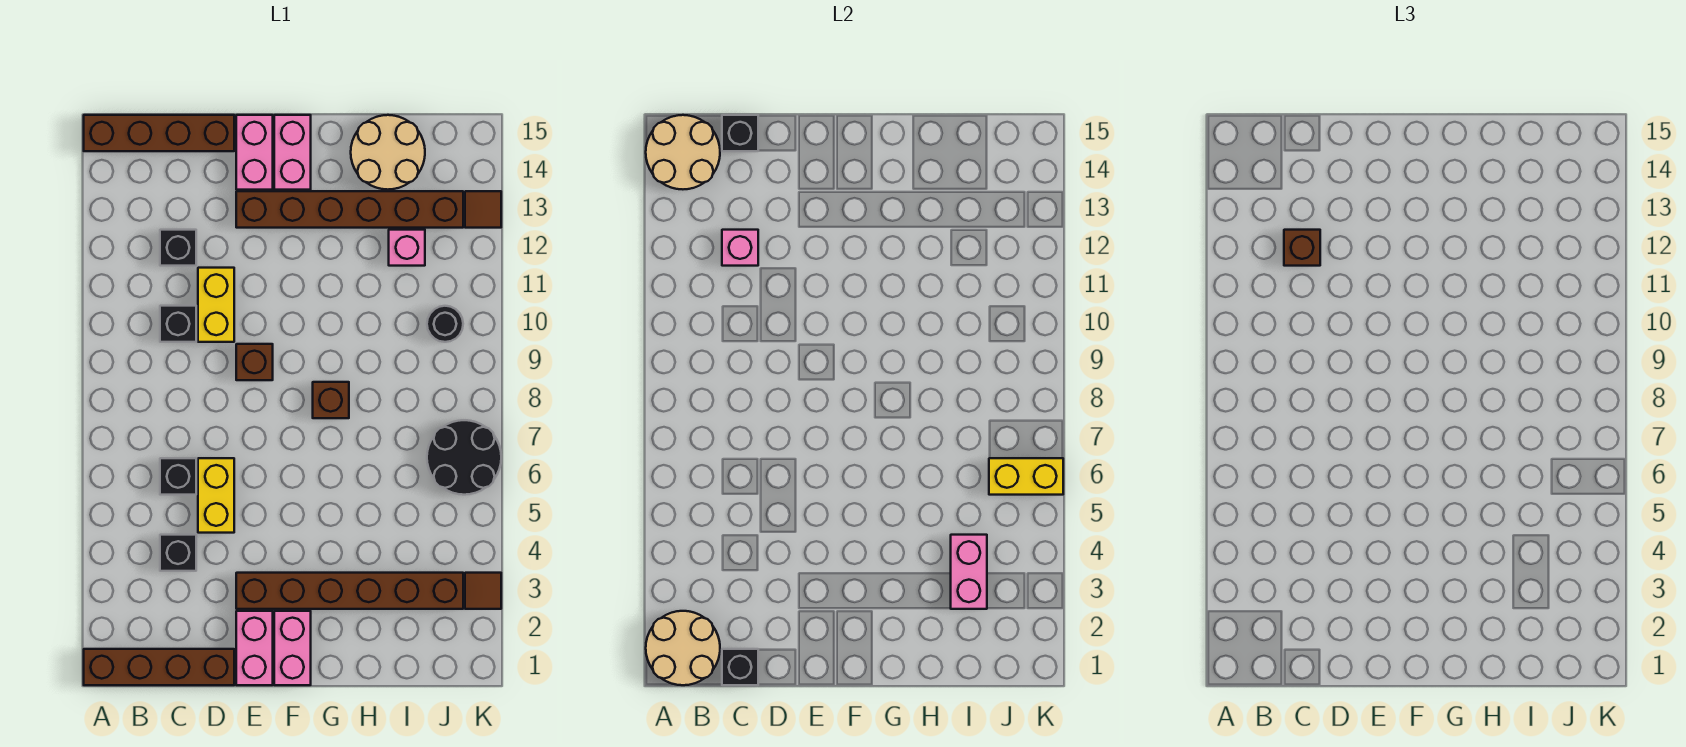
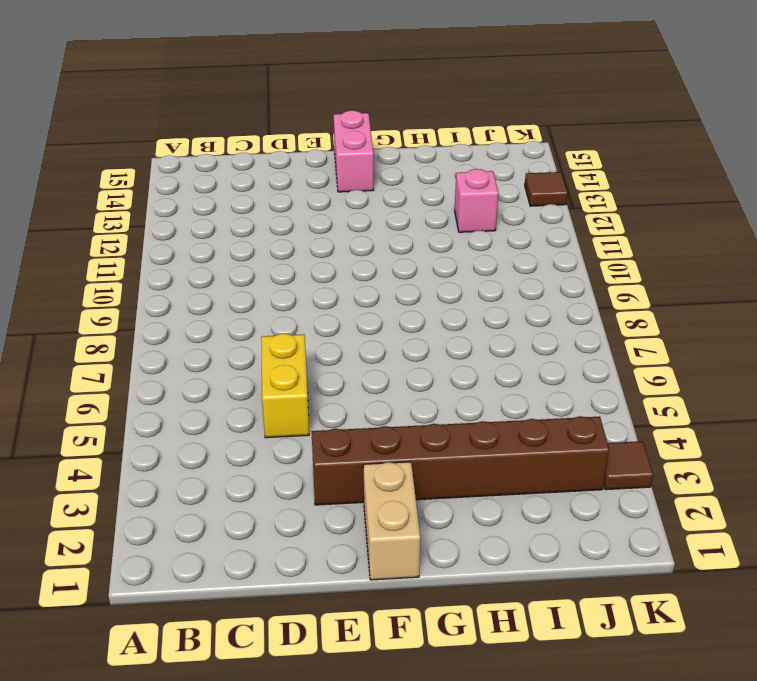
tan 1x2 brick [363,462,420,580] -> pink 1x2 brick [274,611,311,685]
none -> brown 1x4 brick [84,649,234,685]
none -> brown 1x4 brick [84,115,234,151]
none -> black 1x1 brick [160,535,196,571]
none -> black 1x1 brick [160,458,196,495]

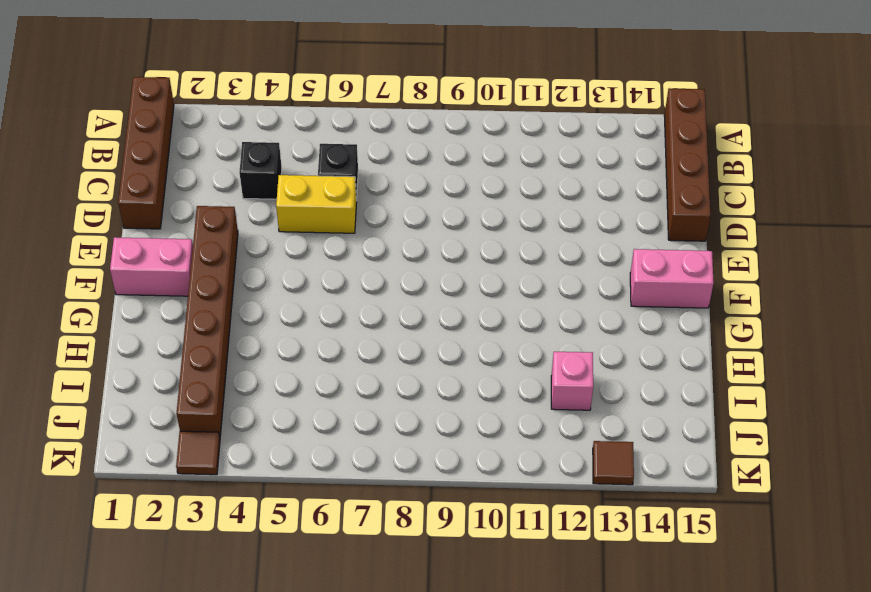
none -> black 1x1 brick [160,306,196,342]
none -> black 1x1 brick [160,230,196,266]
none -> yellow 1x2 brick [198,268,234,342]
none -> pink 1x2 brick [236,611,273,685]

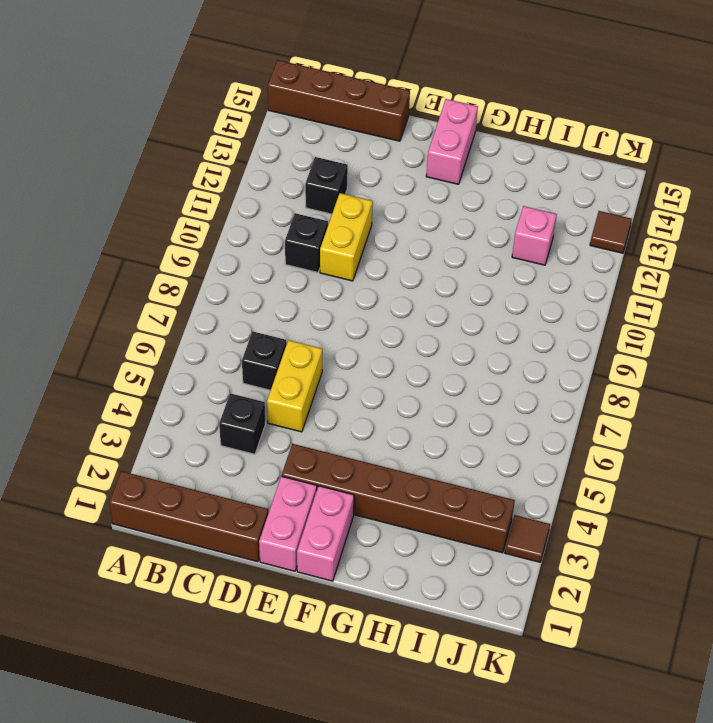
none -> brown 1x1 brick [236,344,273,380]
none -> brown 1x6 brick [236,191,463,228]
none -> pink 1x2 brick [236,115,273,190]
none -> brown 1x1 brick [313,382,349,418]

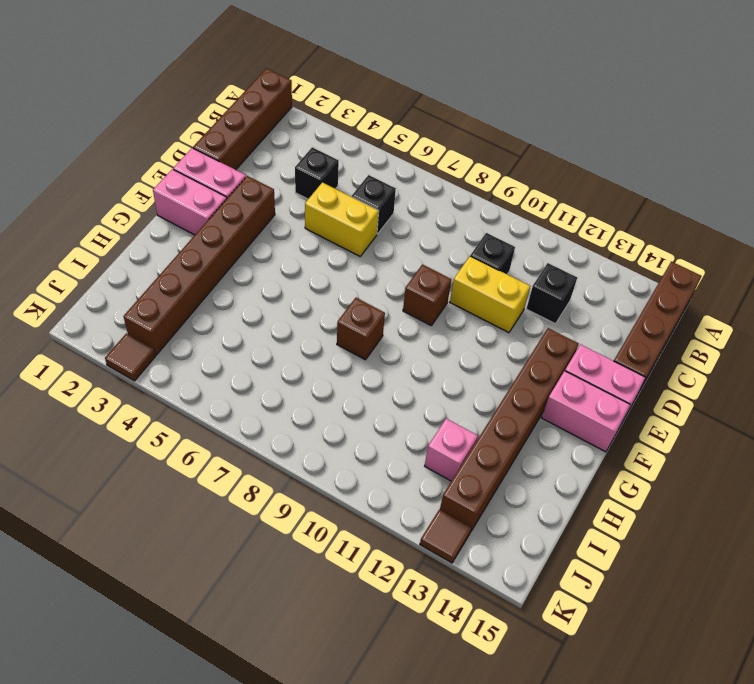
none -> tan 2x2 round brick [351,115,425,190]
none -> black 2x2 round brick [427,420,501,495]
none -> black 1x1 round brick [427,306,463,342]
none -> tan 2x2 round brick [646,611,720,685]

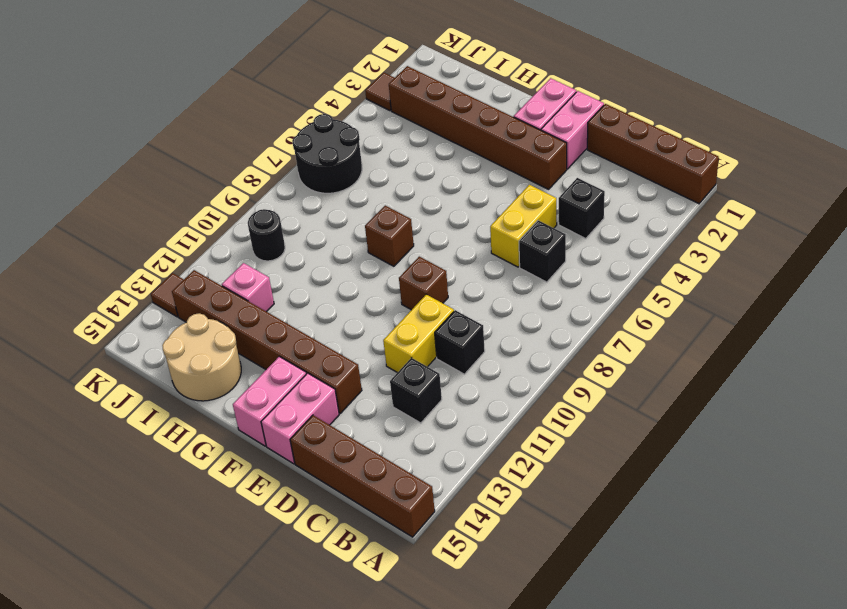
none -> tan 2x2 round brick [646,611,720,685]
none -> tan 2x2 round brick [646,115,720,189]
none -> black 1x1 brick [722,649,758,685]
none -> pink 1x1 brick [722,230,758,266]

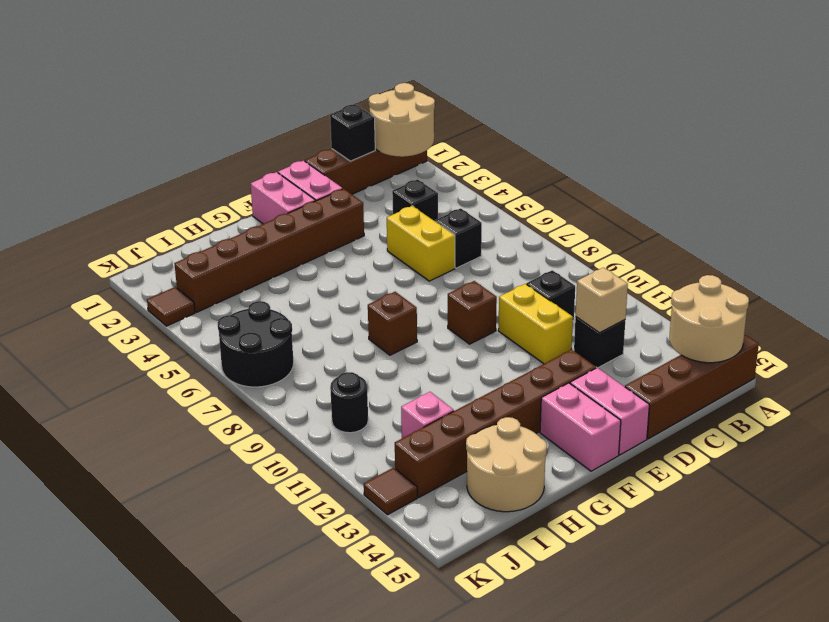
tan 1x1 brick [576,268,628,333] -> pink 1x1 brick [722,230,758,266]
none -> black 1x1 brick [722,115,758,151]
none -> pink 1x2 brick [951,535,987,609]
none -> yellow 1x2 brick [989,458,1063,495]
none -> brown 1x1 brick [1284,230,1320,266]

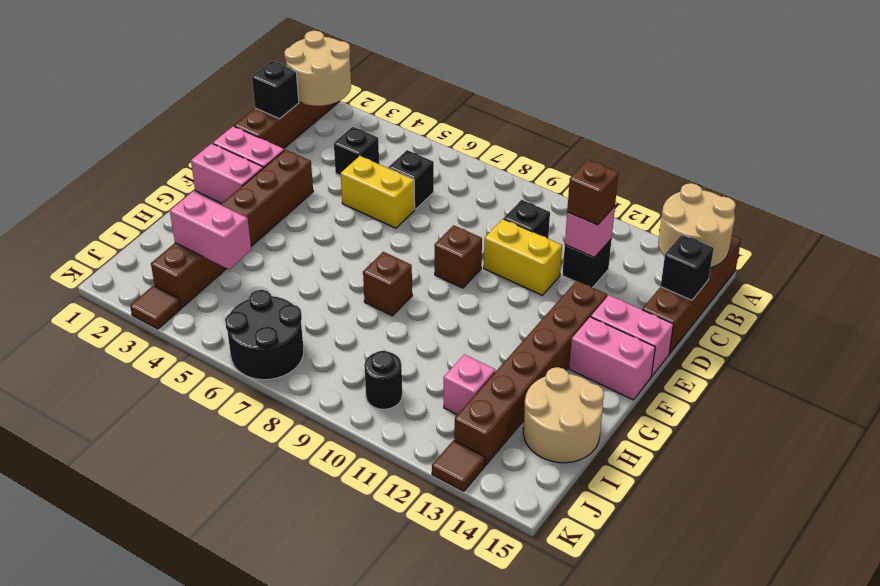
none -> yellow 1x2 brick [989,458,1063,495]

